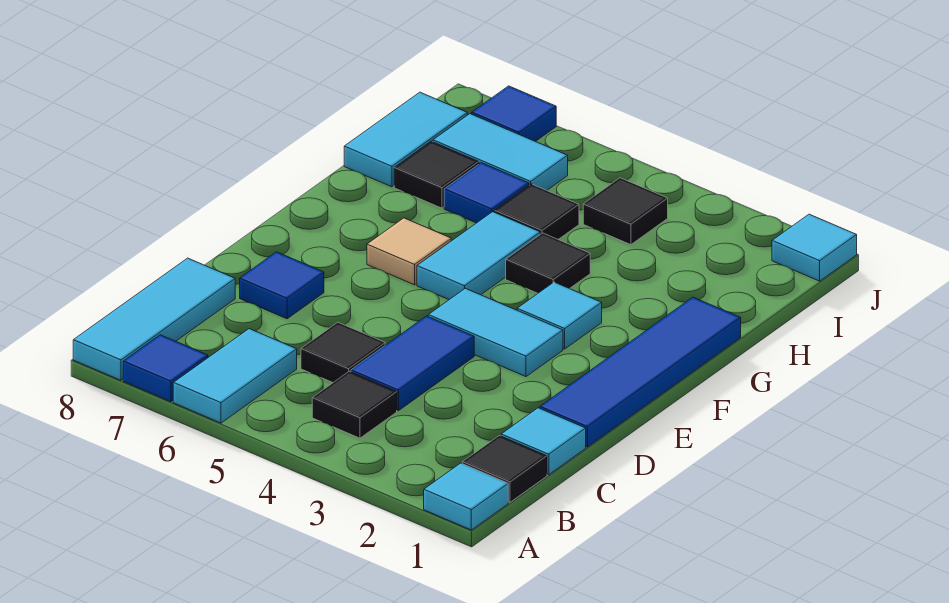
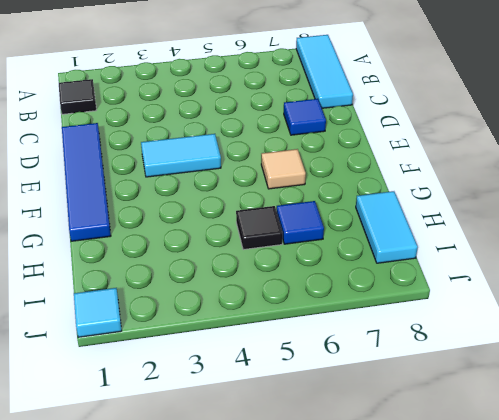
none -> cyan 1x1 tile [424,463,508,530]
none -> cyan 1x2 tile [173,329,297,423]
none -> blue 1x1 tile [123,335,208,402]

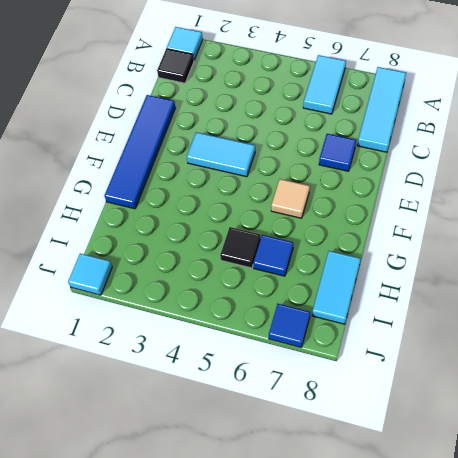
none -> blue 1x1 tile [123,335,208,402]
none -> black 1x1 tile [312,371,397,438]
none -> cyan 1x1 tile [501,408,586,475]

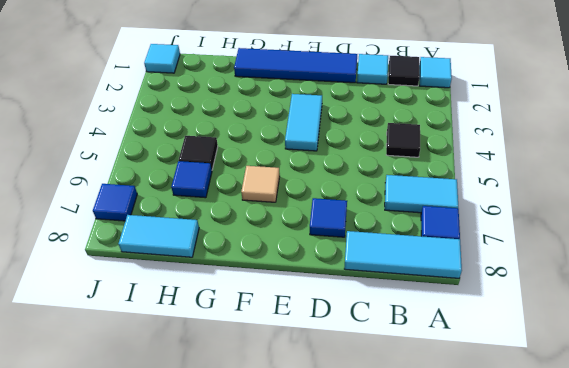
none -> blue 1x2 tile [351,316,474,411]
none -> black 1x1 tile [301,322,385,382]
none -> cyan 1x1 tile [517,282,602,349]

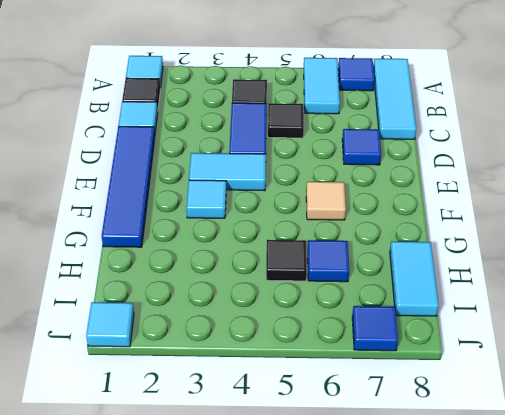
none -> cyan 1x2 tile [417,212,540,300]
none -> black 1x1 tile [506,233,590,293]
none -> black 1x1 tile [394,141,479,208]

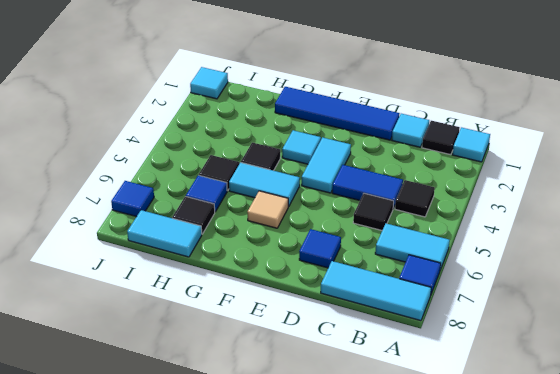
none -> black 1x1 tile [583,178,668,245]
none -> cyan 1x2 tile [433,114,568,190]

